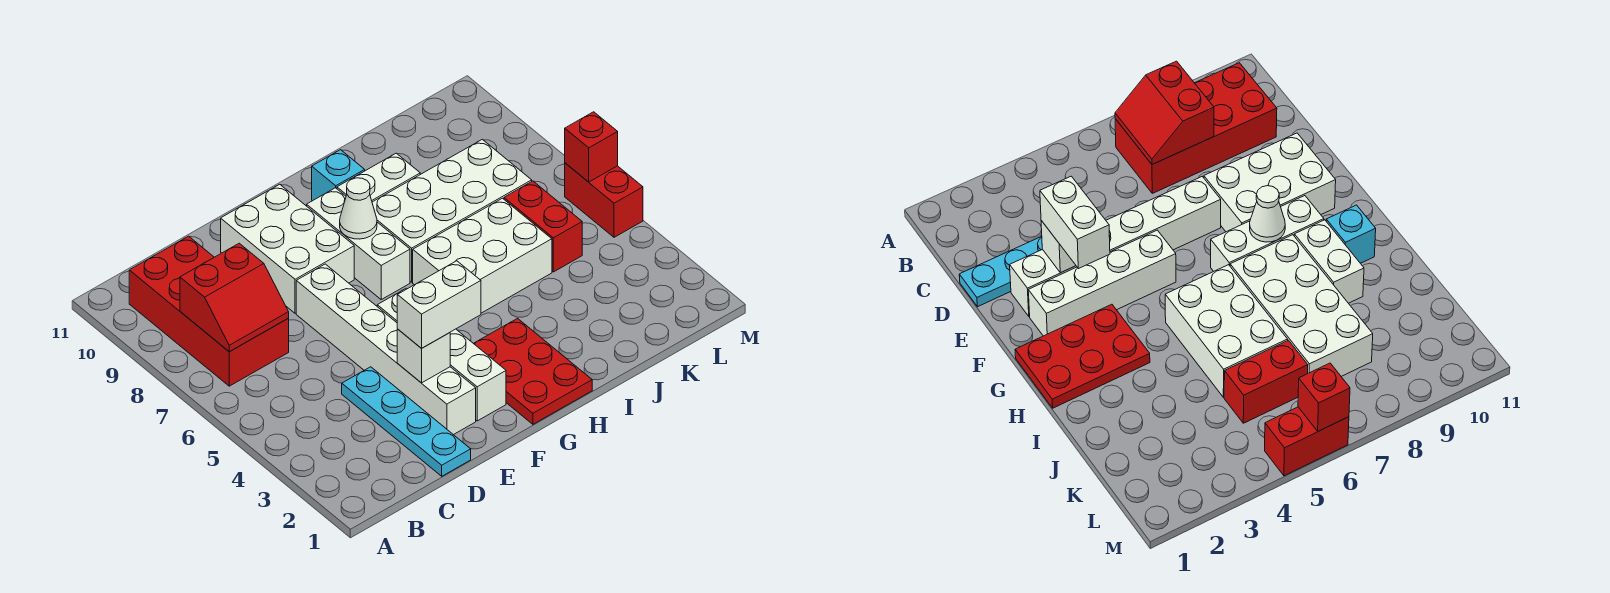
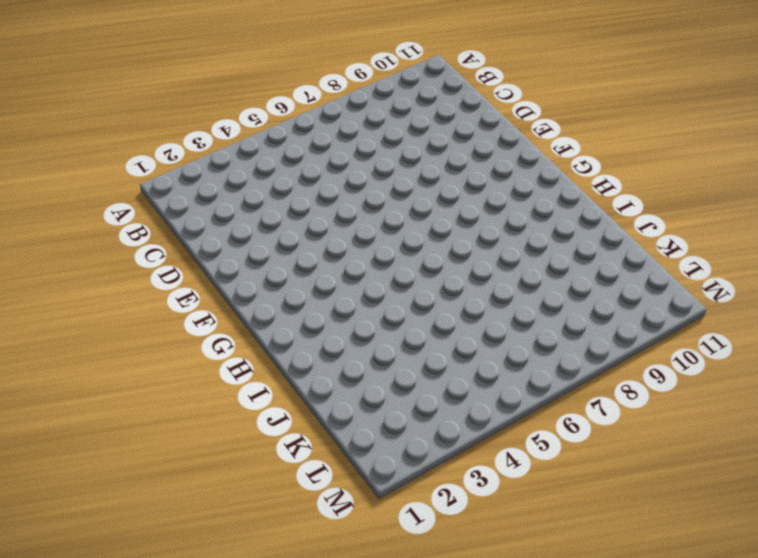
none -> red 2x4 brick [129,236,289,386]
none -> cyan 1x4 plate [342,367,471,476]
none -> white 1x6 brick [296,264,476,435]

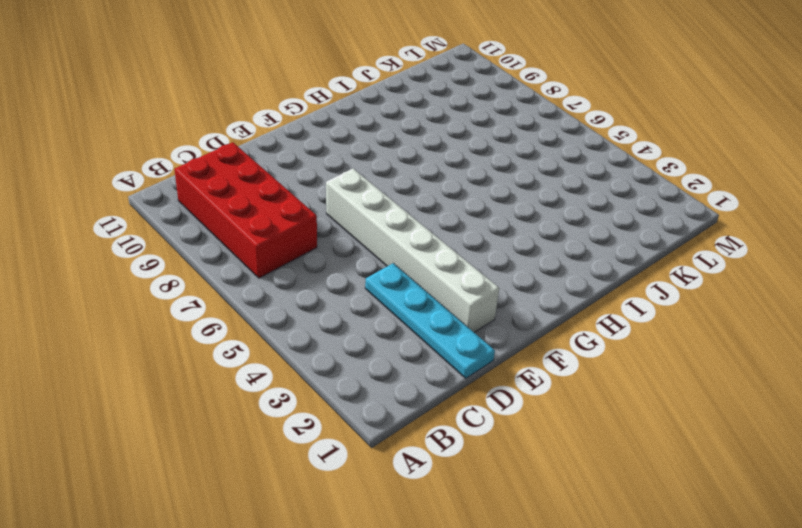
none -> white 2x3 brick [221,184,354,313]
none -> white 1x4 brick [377,288,506,421]
none -> red 2x3 plate [473,318,592,424]

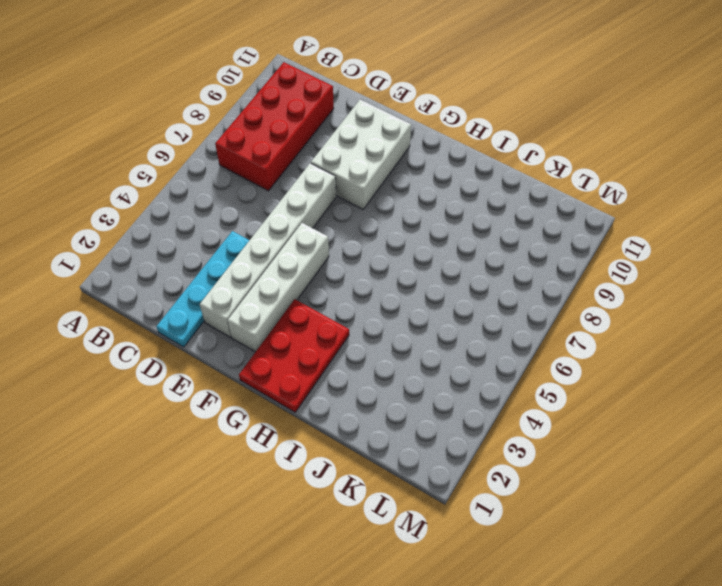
none -> white 1x3 brick [307,188,410,299]
none -> white 2x3 brick [413,198,552,313]
none -> white 2x4 brick [372,139,532,282]

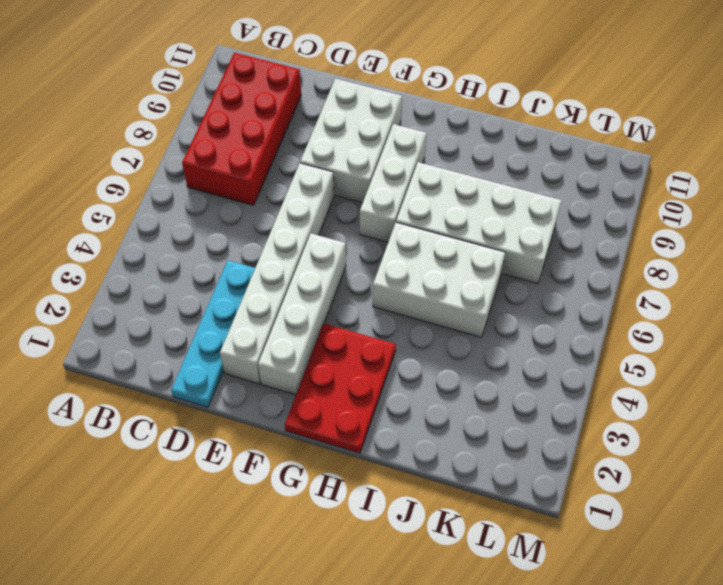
none -> white 1x2 brick [337,153,420,202]
none -> cyan 1x1 brick [312,150,365,201]
none -> red 1x2 brick [504,181,582,272]

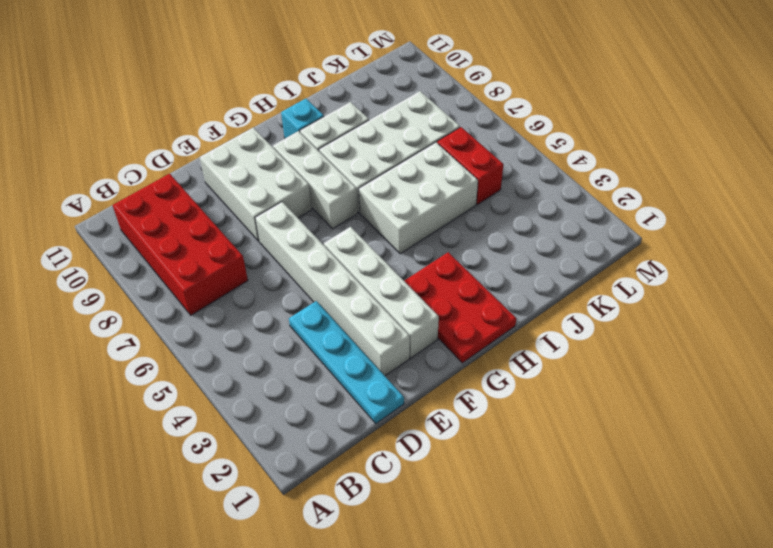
none -> red 1x2 brick [565,163,643,237]
none -> red 2x2 slope [180,243,289,352]
none -> white 1x1 brick [397,329,450,383]

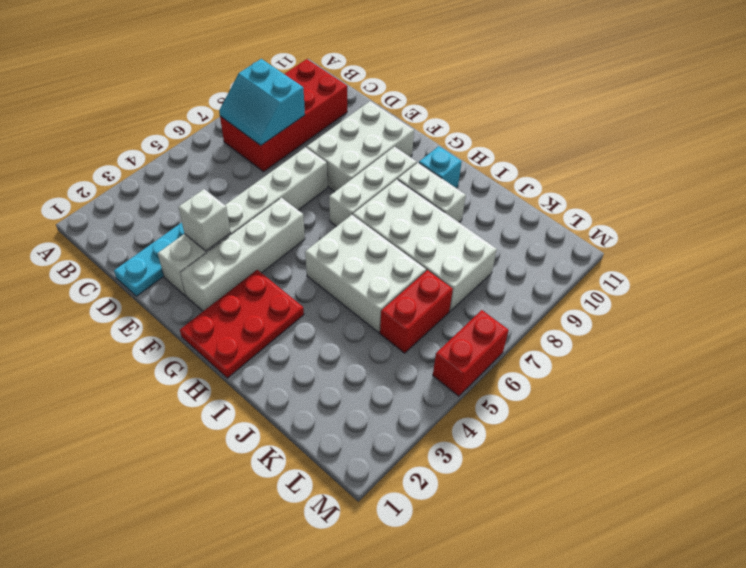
cyan 2x2 slope [219,59,305,145] -> red 2x2 slope [180,243,289,352]
none -> white 1x1 cone [340,178,377,239]
none -> red 1x1 brick [565,112,618,182]
none -> white 1x2 brick [397,261,481,348]

